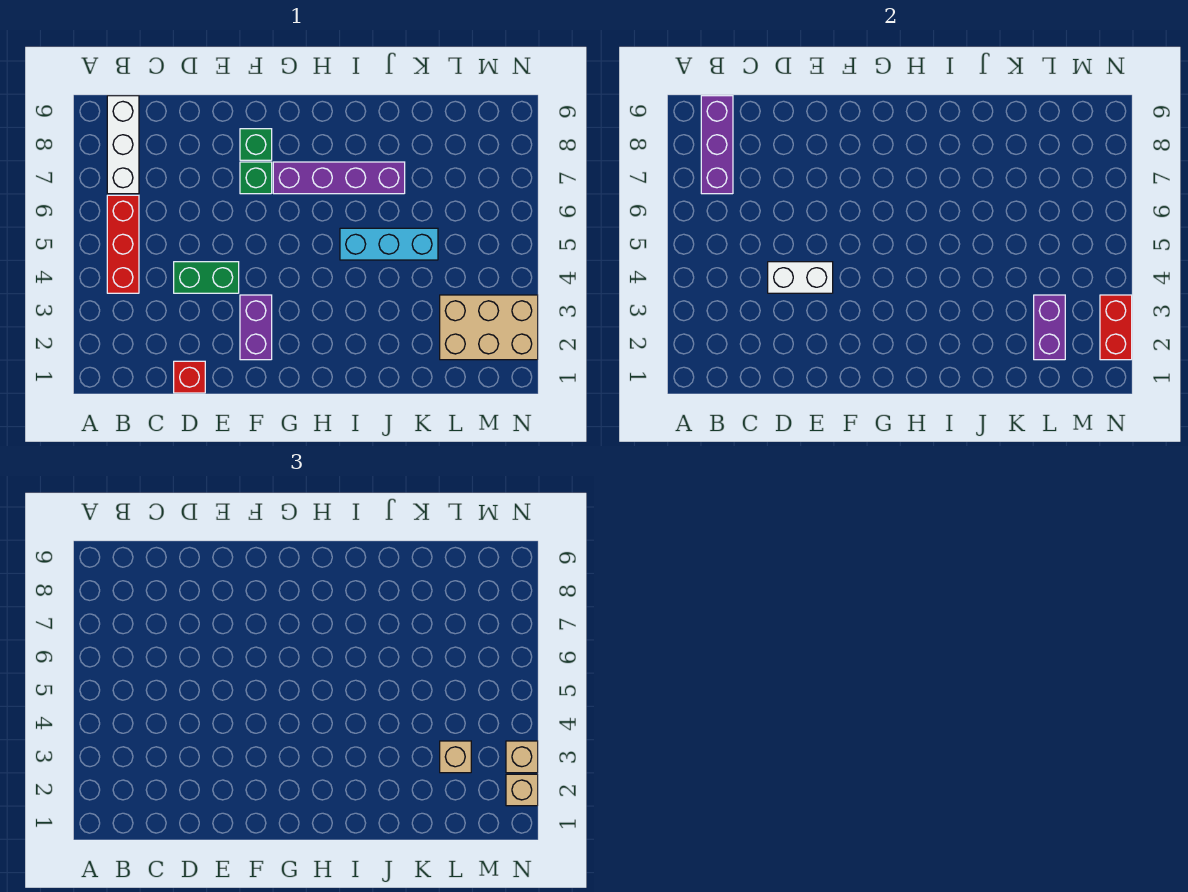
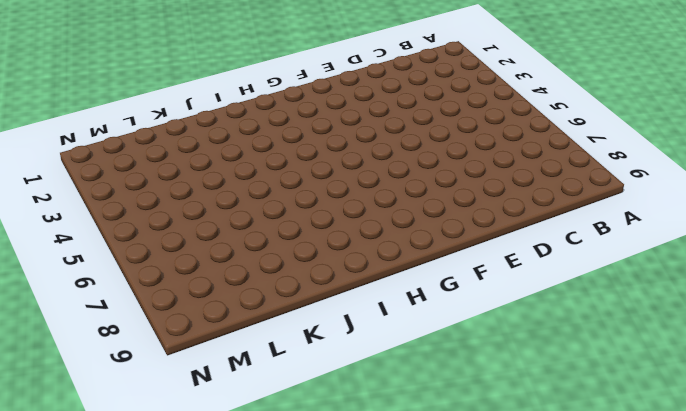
none -> red 1x3 brick [107,195,139,293]
none -> white 1x3 brick [107,96,139,194]
none -> red 1x1 brick [174,361,205,393]

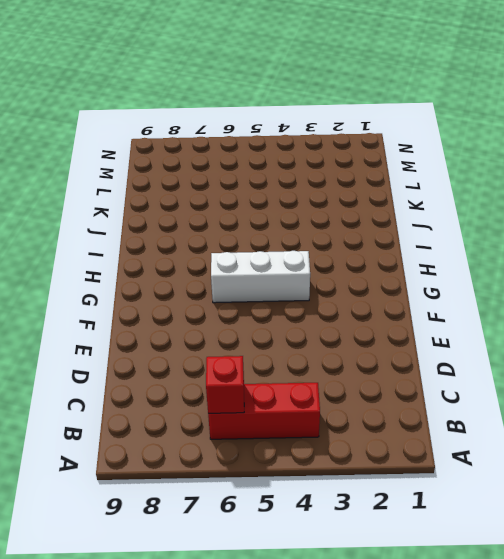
red 1x1 brick [206,356,244,414] -> red 1x1 brick moved to [174,361,205,393]
white 1x3 brick [211,251,310,303] -> white 1x3 brick moved to [107,96,139,194]
none -> green 1x2 brick [174,262,239,293]
none -> purple 1x2 brick [240,295,272,360]
none -> green 1x1 brick [240,162,272,194]

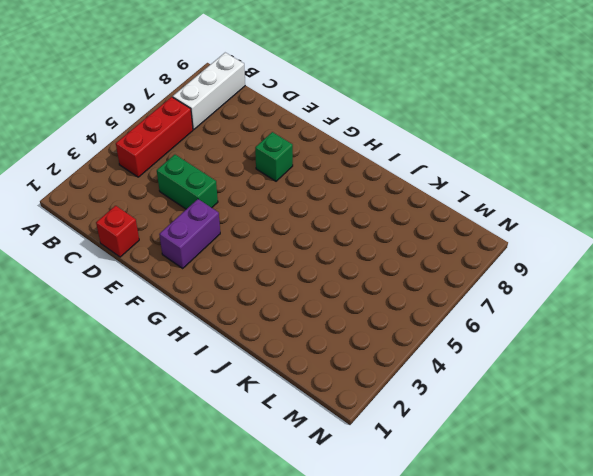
none -> green 1x1 brick [240,129,272,160]
none -> purple 1x4 brick [273,162,405,194]
none -> cyan 1x3 brick [340,228,438,260]

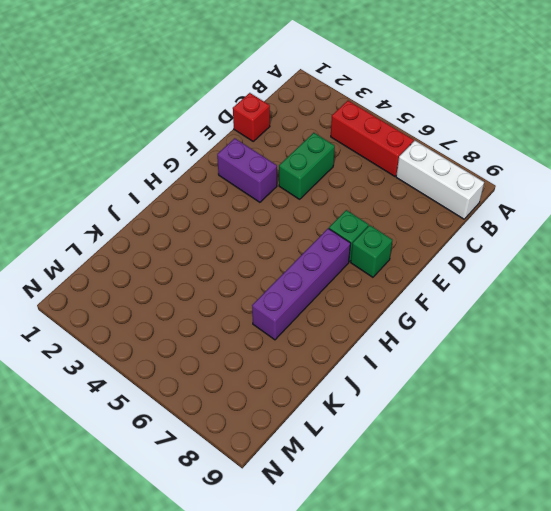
none -> cyan 1x3 brick [340,228,438,260]
none -> tan 2x3 brick [440,295,538,360]
none -> purple 1x3 brick [701,96,733,194]

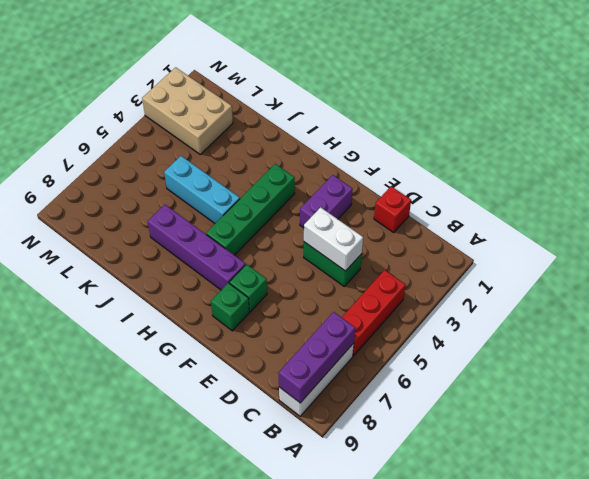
green 1x4 brick [206,164,295,255] -> none
none -> purple 1x2 brick [1034,295,1065,360]
none -> red 1x2 brick [1100,295,1132,360]
none -> tan 1x1 brick [440,741,471,773]

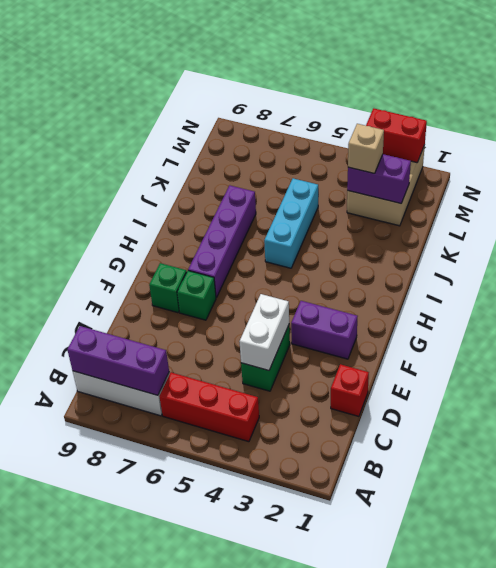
none -> tan 1x1 brick [506,774,538,806]
none -> tan 1x1 brick [506,741,538,773]

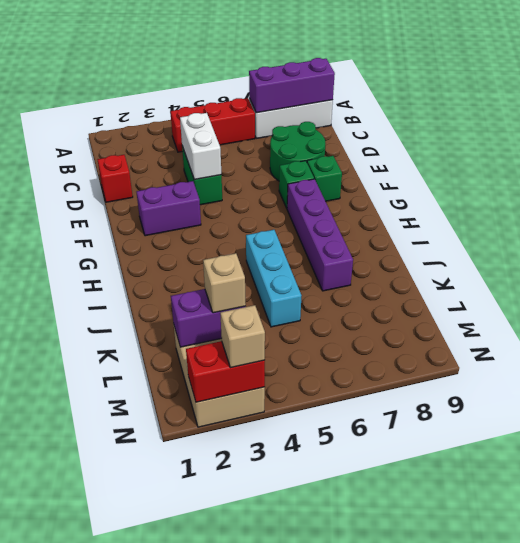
green 2x2 round brick [270,122,325,181] -> none
none -> tan 1x1 brick [506,774,538,806]

